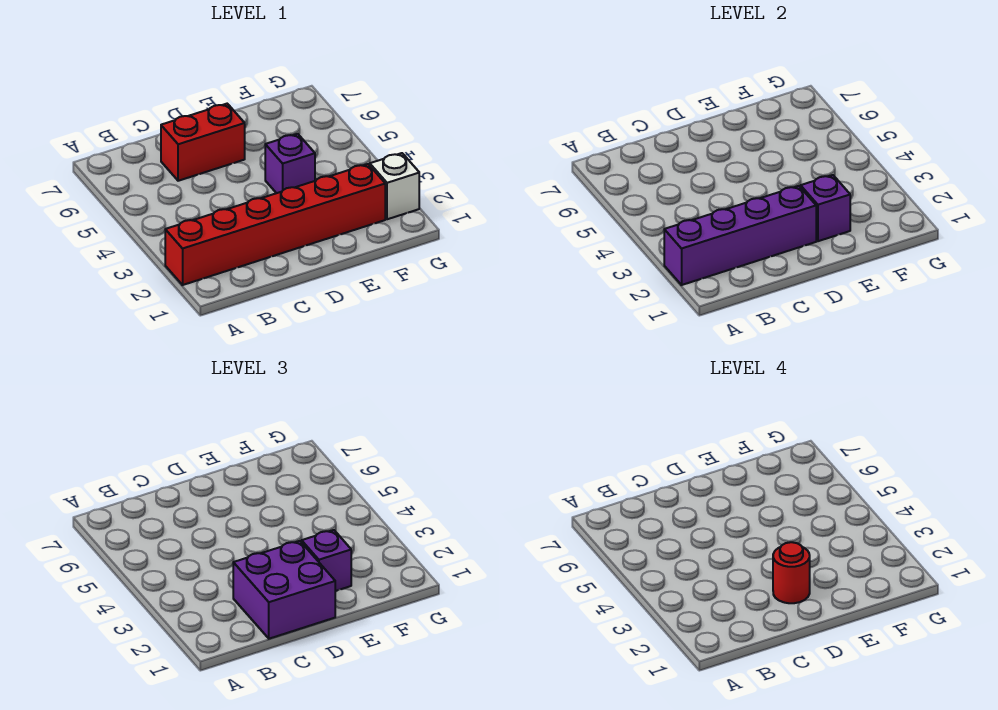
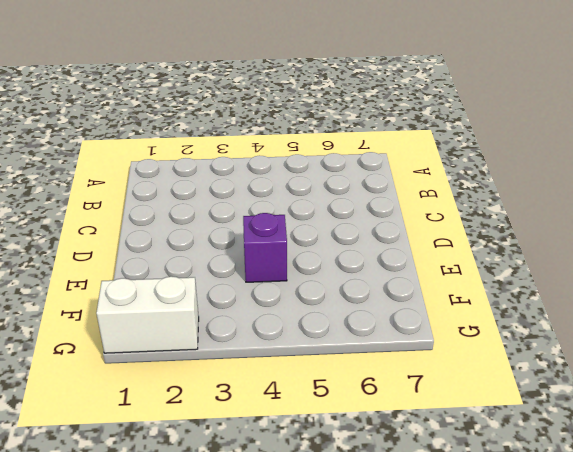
white 1x2 brick [96,276,199,353] -> white 1x1 brick [370,153,419,219]
none -> red 1x6 brick [165,164,385,285]
none -> red 1x2 brick [161,104,245,181]

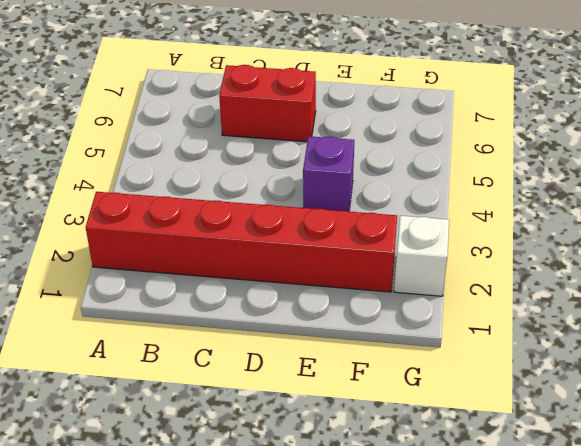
none -> purple 1x4 brick [664,186,816,285]
none -> purple 1x1 brick [801,175,850,241]

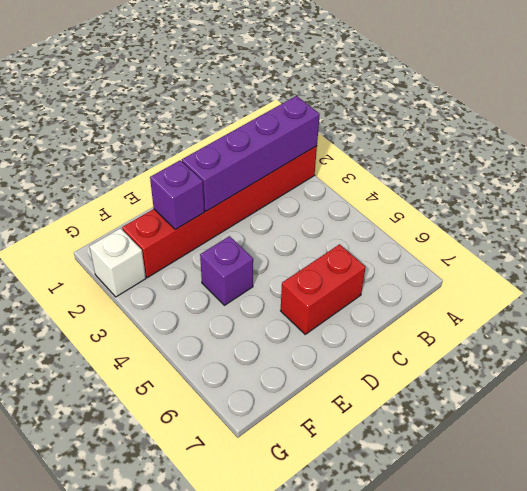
none -> purple 2x2 brick [233,541,335,639]
none -> purple 1x1 brick [302,530,351,591]

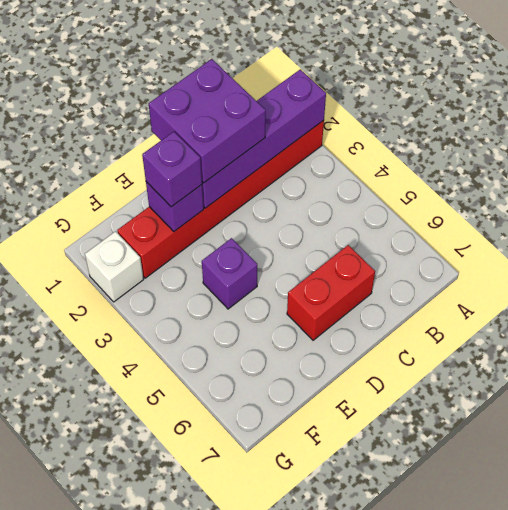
none -> red 1x1 round brick [773,542,810,603]

